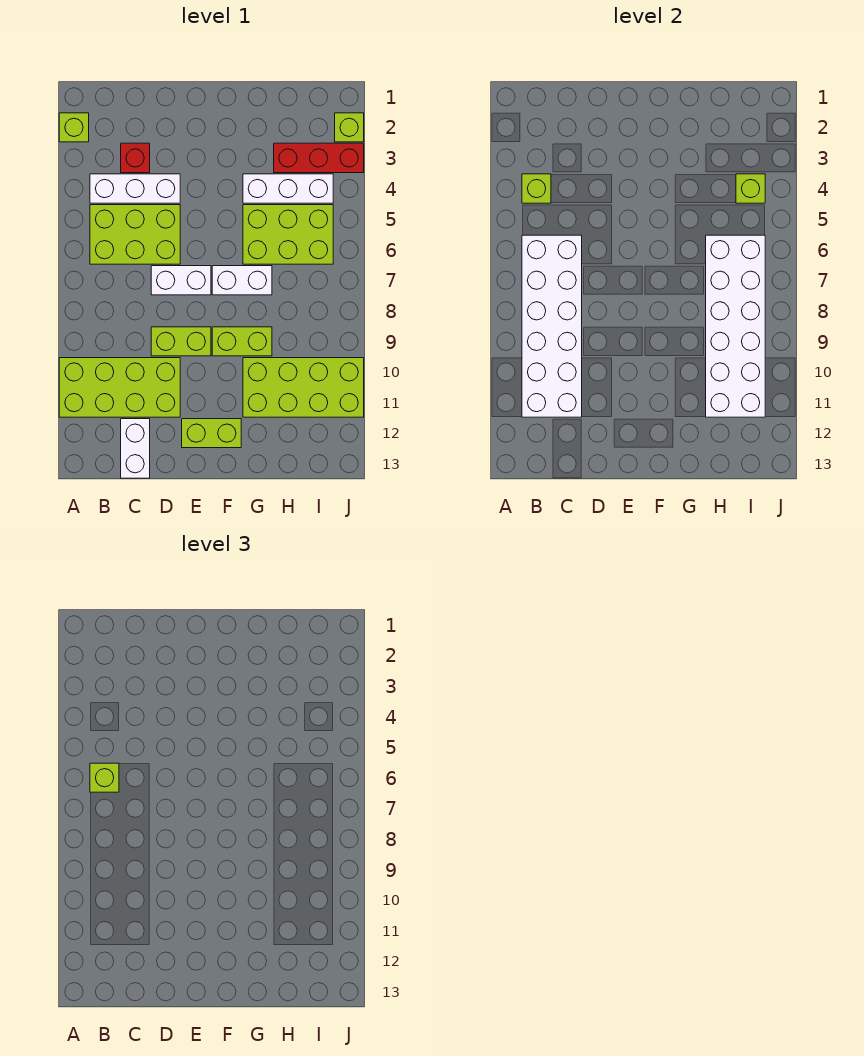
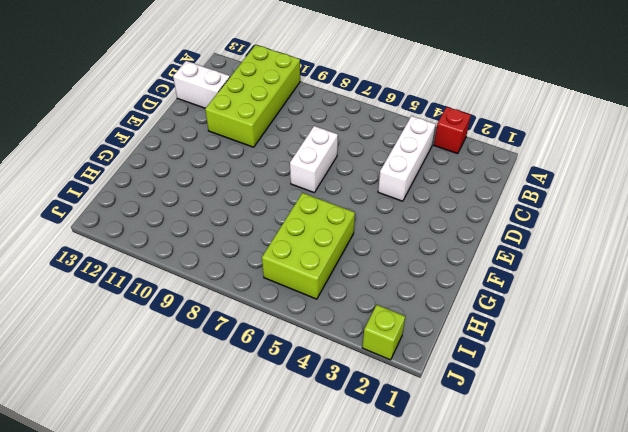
red 1x1 brick [434,107,471,154] -> red 1x1 brick moved to [121,143,150,173]
none -> lime 1x1 brick [59,113,89,142]
none -> lime 2x3 brick [90,205,180,264]
none -> lime 1x2 brick [151,327,211,356]

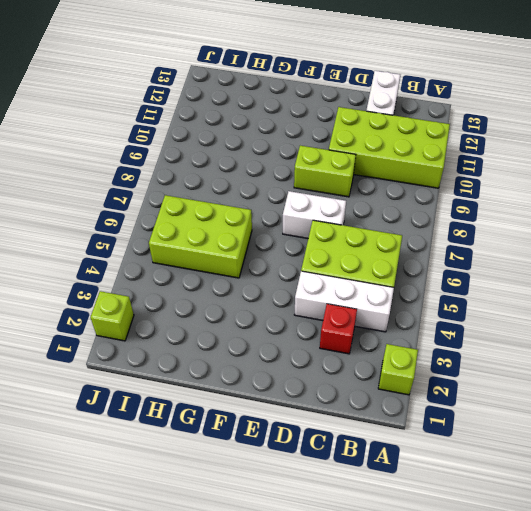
none -> lime 1x2 brick [182,419,241,448]
none -> white 1x2 brick [212,266,272,295]
none -> lime 1x2 brick [212,327,272,356]

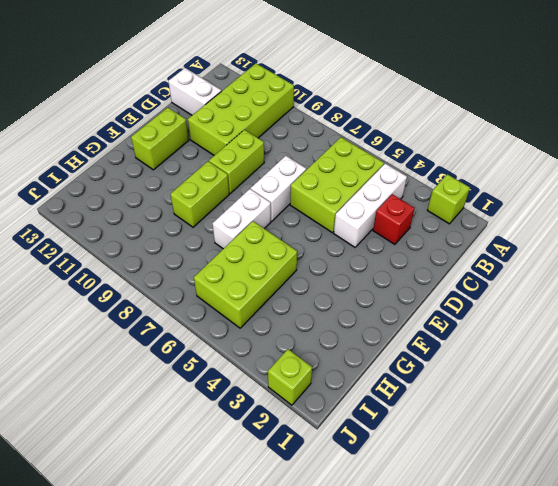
none -> white 1x3 brick [243,174,333,203]
none -> lime 2x4 brick [243,358,364,417]
none -> red 1x3 brick [274,143,364,173]

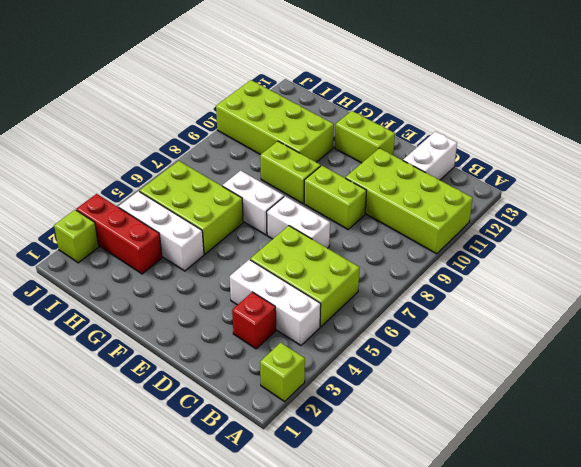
none -> lime 1x1 brick [522,174,551,203]
none -> white 2x6 brick [522,235,582,417]
none -> white 2x6 brick [706,235,765,417]

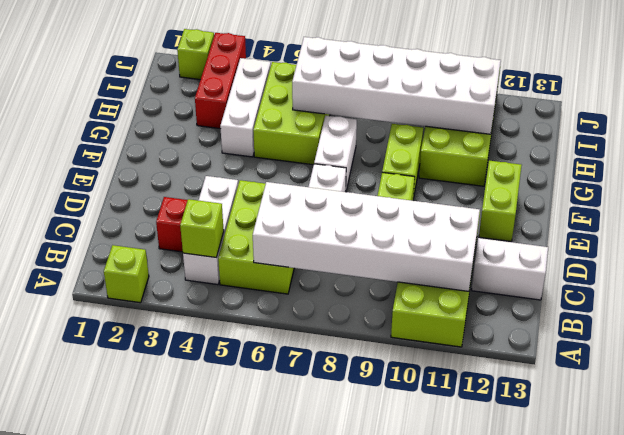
none -> lime 1x1 brick [736,174,765,203]
none -> lime 1x1 brick [90,763,119,792]

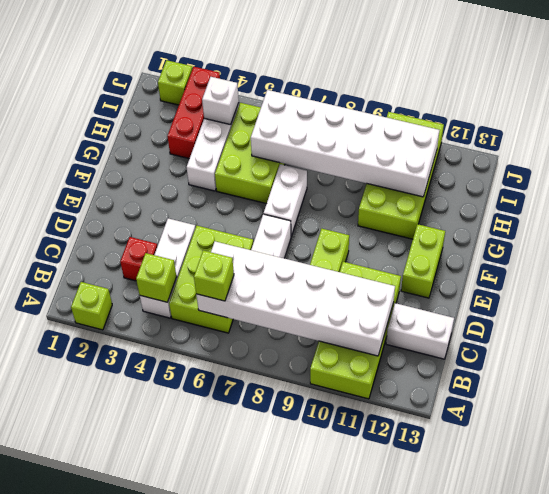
white 1x1 brick [202,77,239,125] -> lime 1x1 brick [736,174,765,203]
none -> lime 1x2 brick [212,327,272,356]

